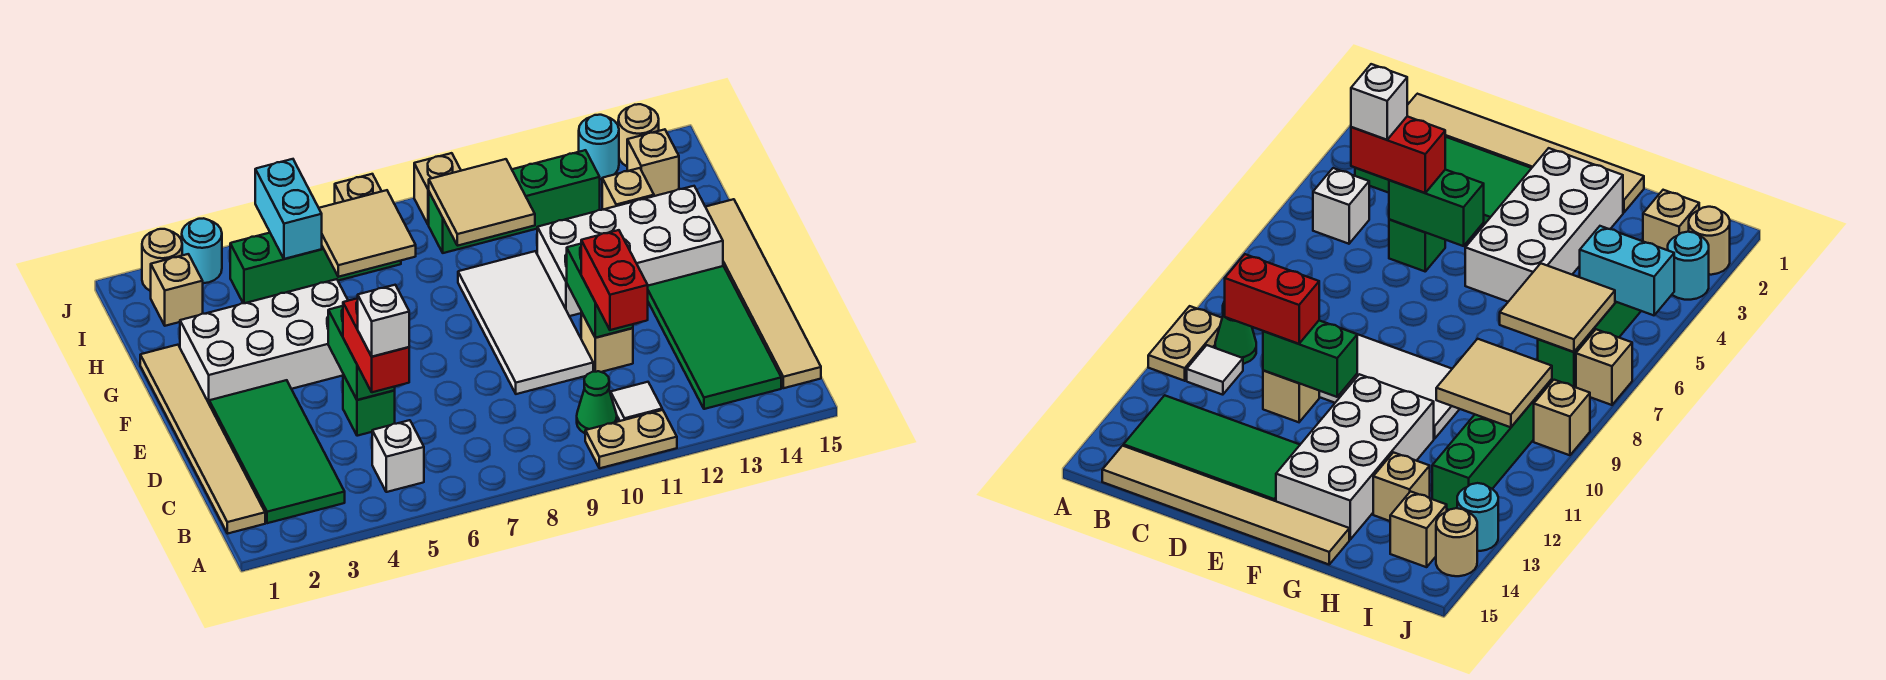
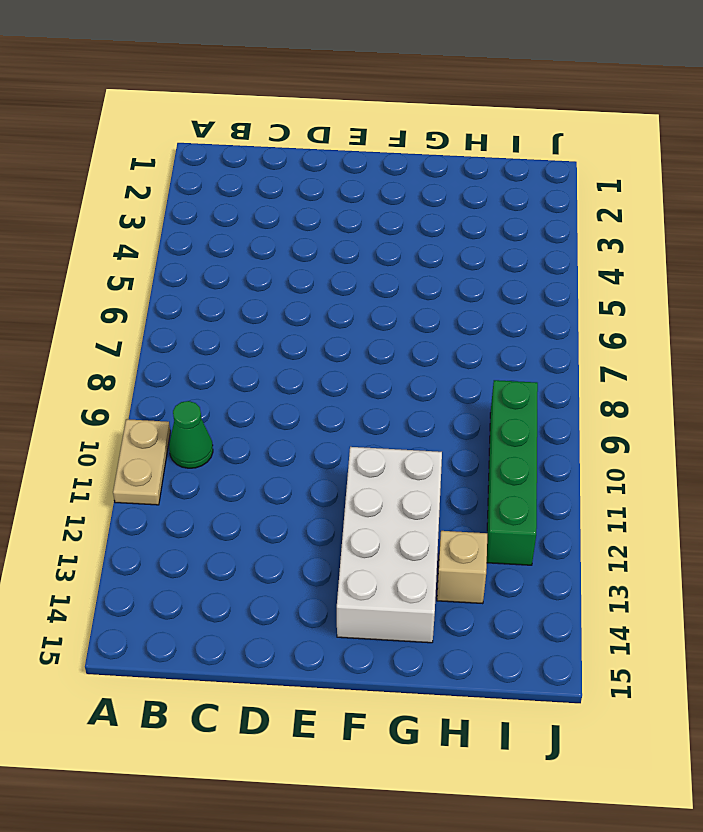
none -> tan 1x6 tile [140,345,265,534]
none -> green 2x4 tile [209,380,345,523]
none -> white 1x1 brick [372,420,424,492]
none -> white 1x1 tile [611,382,662,421]

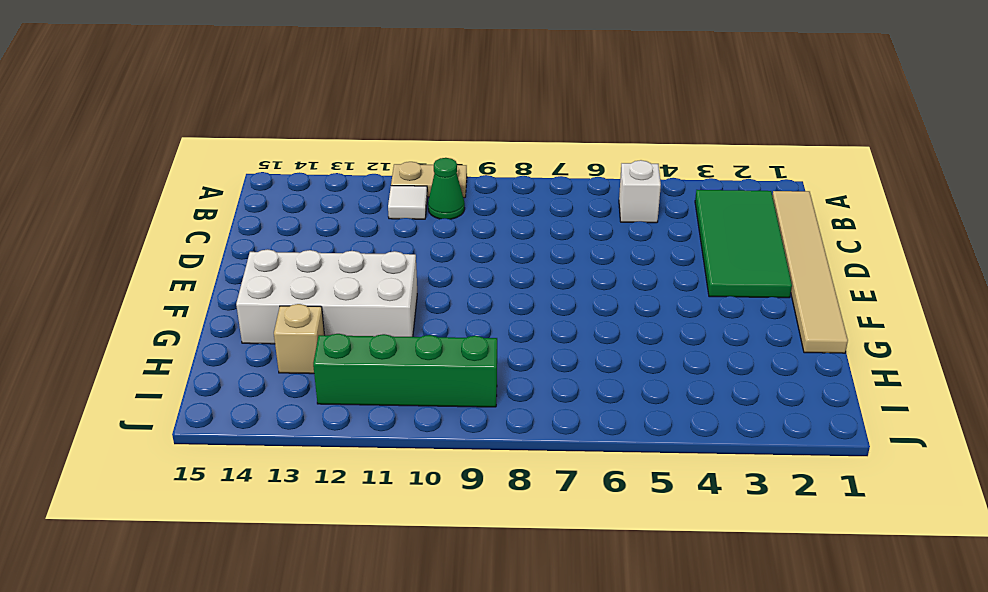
none -> green 2x4 tile [648,266,781,409]
none -> tan 1x6 tile [706,199,821,388]
none -> green 1x1 brick [343,374,395,436]
none -> white 2x4 tile [458,251,593,394]

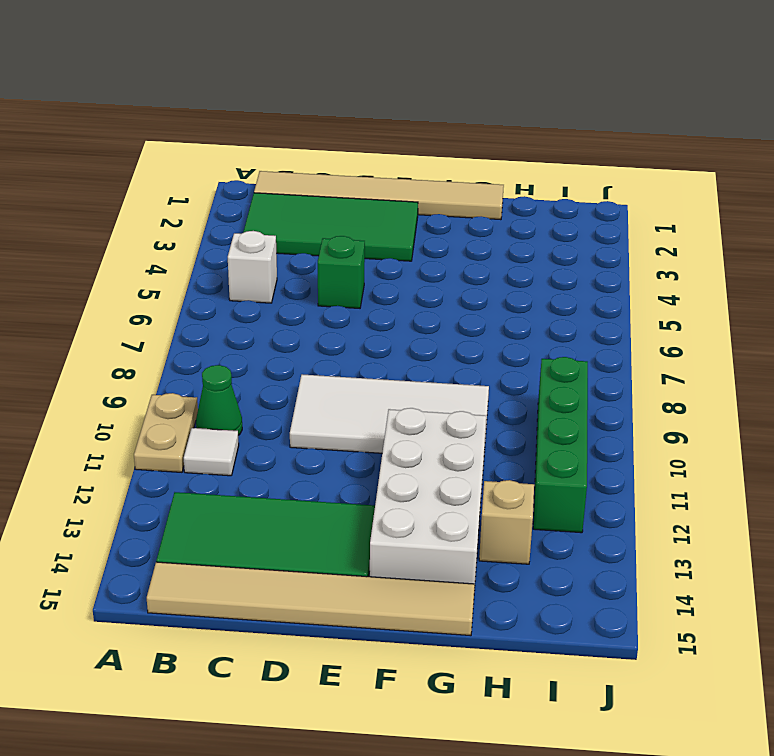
none -> tan 1x1 brick [581,312,633,372]
none -> white 2x4 brick [180,279,348,403]
none -> tan 1x1 brick [151,254,203,326]
none -> green 1x4 brick [230,233,401,303]

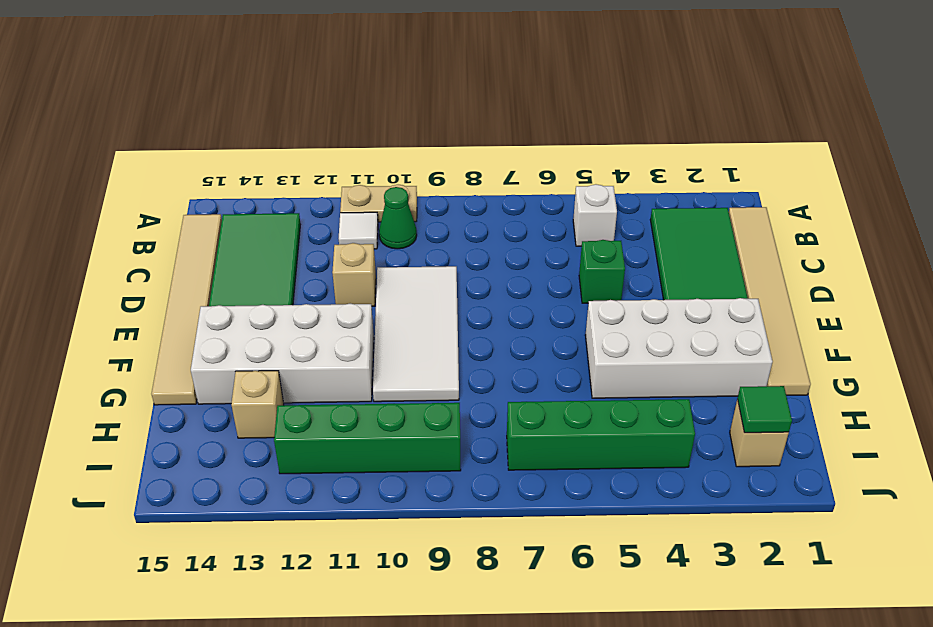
green 1x1 tile [738,386,792,433] -> none
none -> tan 1x1 brick [627,129,679,196]
none -> tan 1x1 round brick [142,229,182,291]
none -> cyan 1x1 round brick [182,218,222,283]
none -> tan 1x1 brick [335,174,382,204]

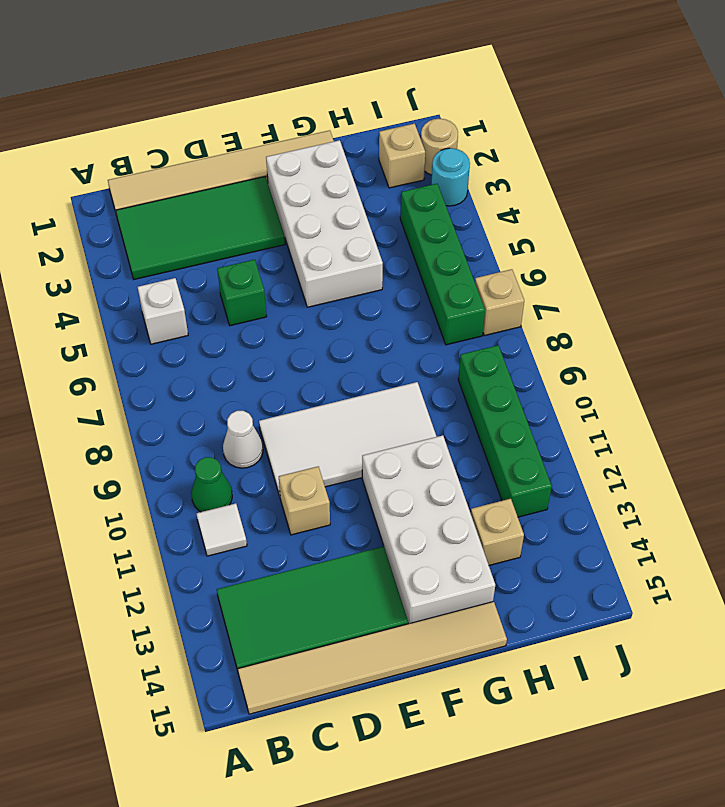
white 1x1 cone [223,411,263,468] -> none
none -> tan 1x2 plate [585,410,677,468]
none -> tan 1x1 brick [627,129,679,196]
none -> tan 1x1 brick [414,153,461,225]
none -> cyan 1x1 round brick [579,115,619,179]

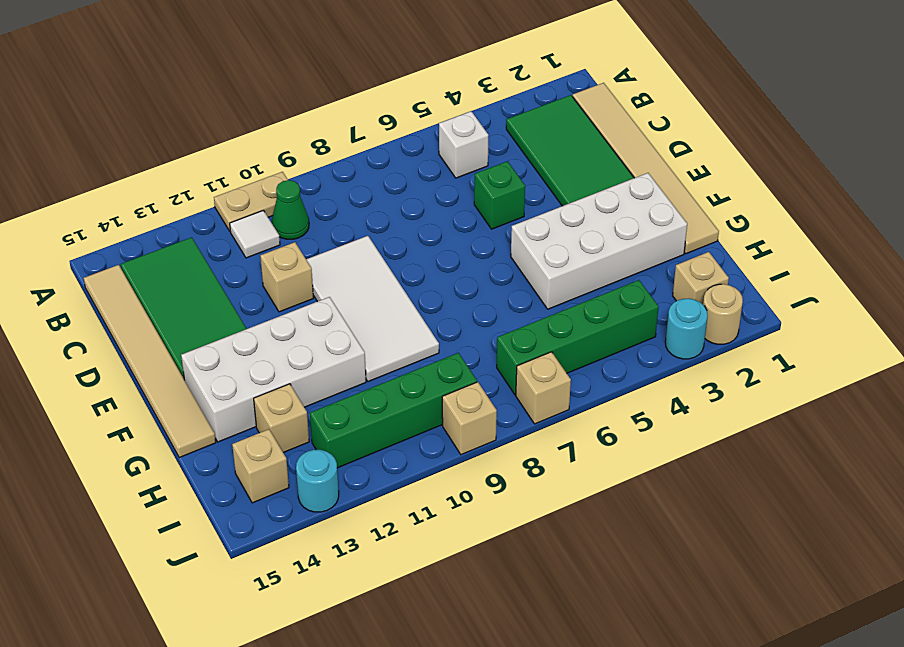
none -> tan 1x1 round brick [618,104,659,166]
none -> green 1x2 brick [328,306,395,400]
none -> green 1x2 brick [567,244,633,338]
none -> tan 2x2 tile [319,190,416,277]

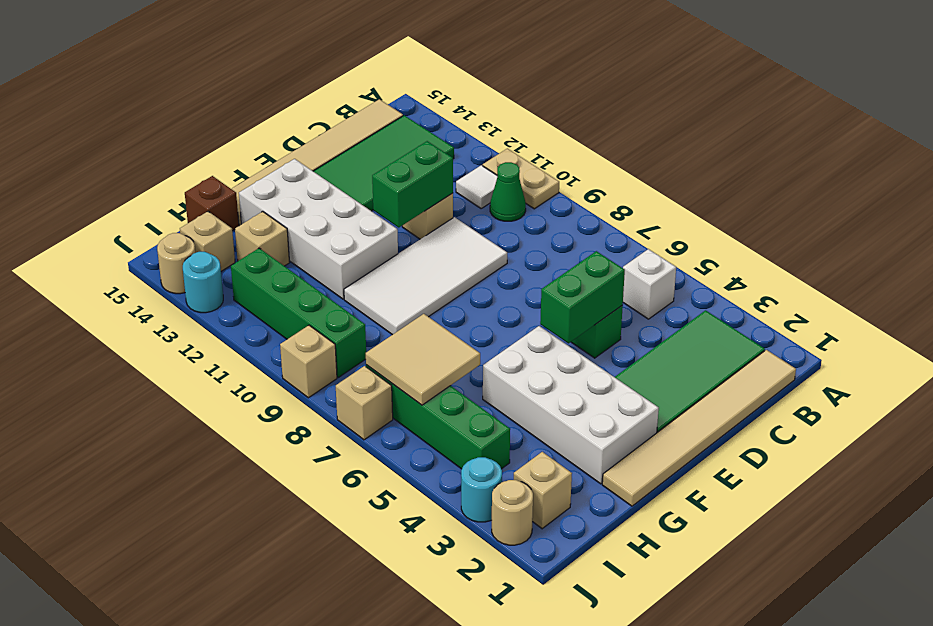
brown 1x1 brick [185,176,239,231] -> none
none -> tan 2x2 tile [429,159,535,246]
none -> cyan 1x2 brick [255,159,322,259]
none -> red 1x2 brick [343,298,409,392]
none -> red 1x2 brick [581,230,648,330]

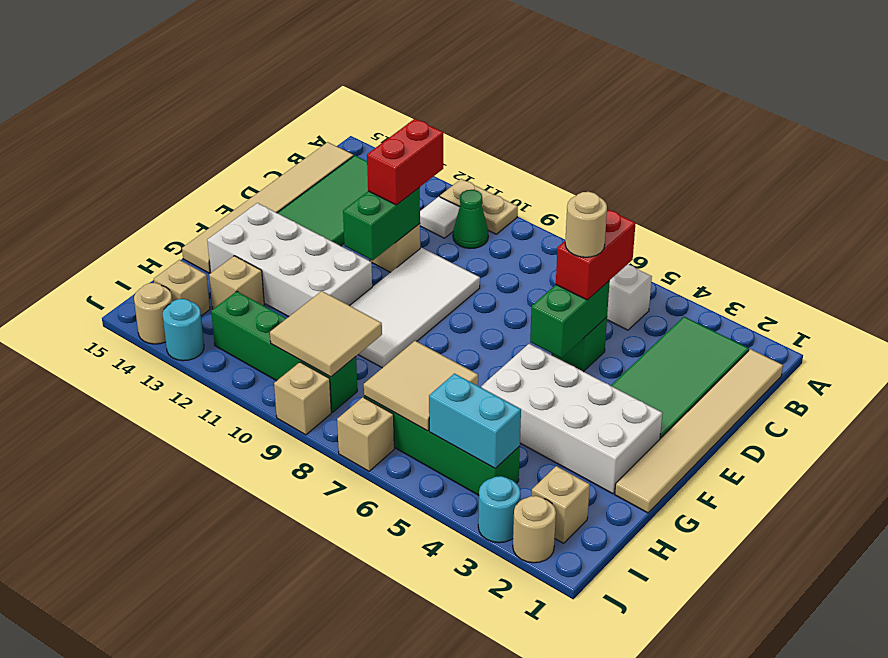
tan 1x1 round brick [565,192,607,257] -> none
cyan 1x2 brick [429,374,521,468] -> cyan 1x2 brick turned to [255,159,322,259]
none -> white 1x1 brick [358,285,409,357]

